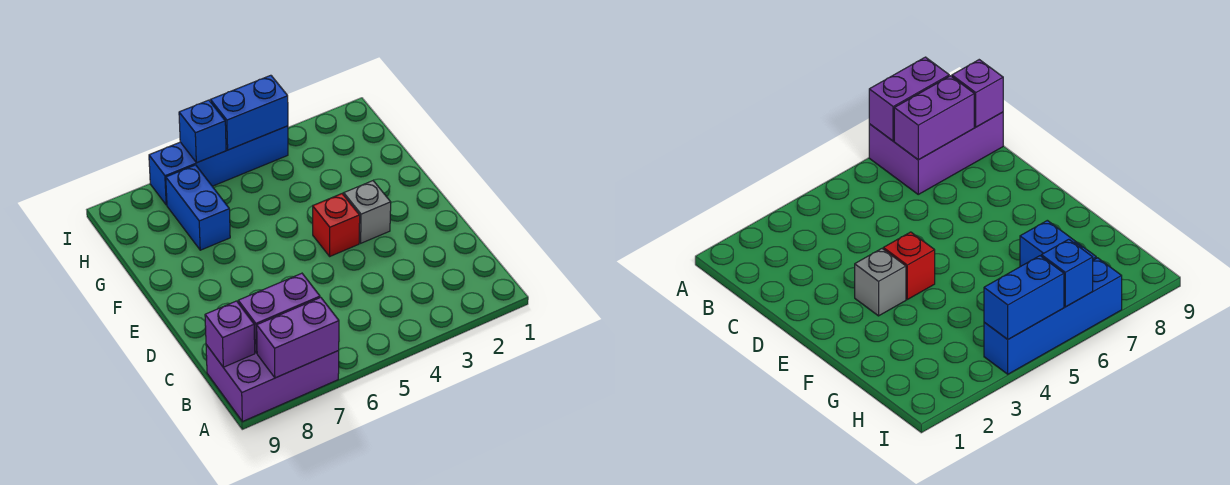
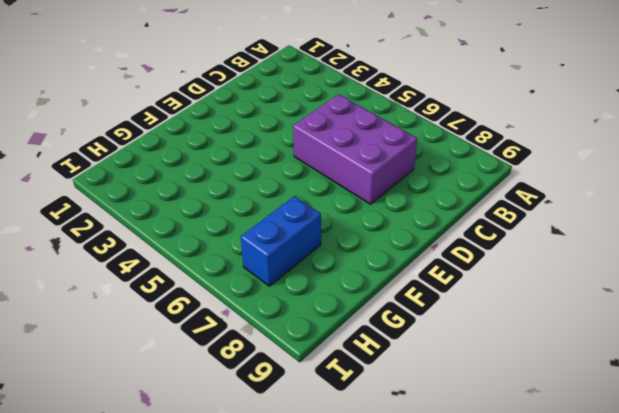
purple 2x3 brick [293,94,417,204] -> purple 2x3 brick moved to [206,345,339,422]
none -> grey 1x1 brick [344,181,391,243]
none -> red 1x1 brick [313,194,360,256]

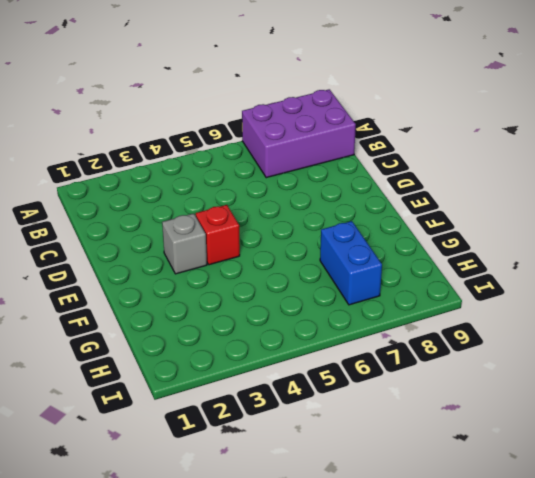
none -> blue 1x4 brick [149,126,288,205]
none -> purple 1x2 brick [257,297,339,378]

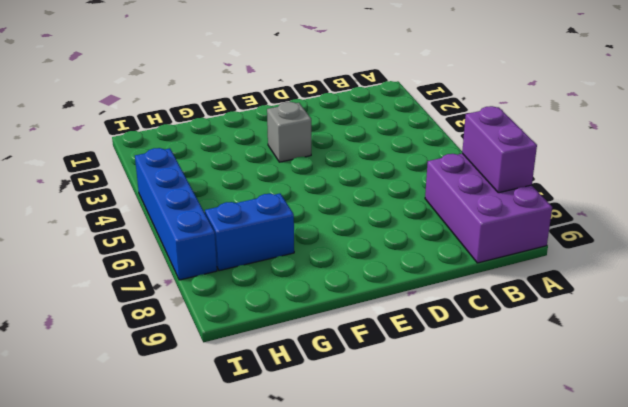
none -> red 1x1 brick [313,194,360,256]
none -> purple 1x2 brick [238,273,320,353]

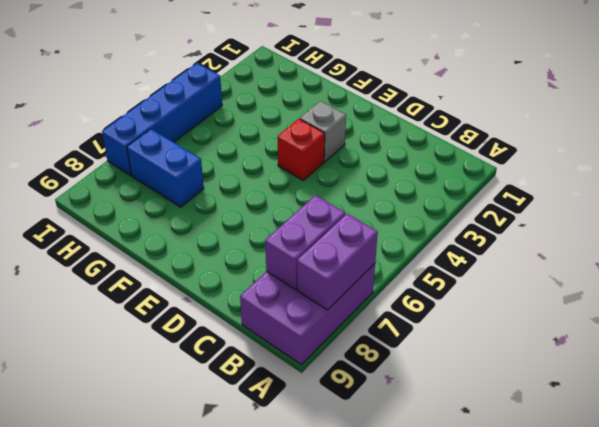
none -> purple 1x1 brick [205,301,255,367]
none -> blue 1x2 brick [210,75,288,150]

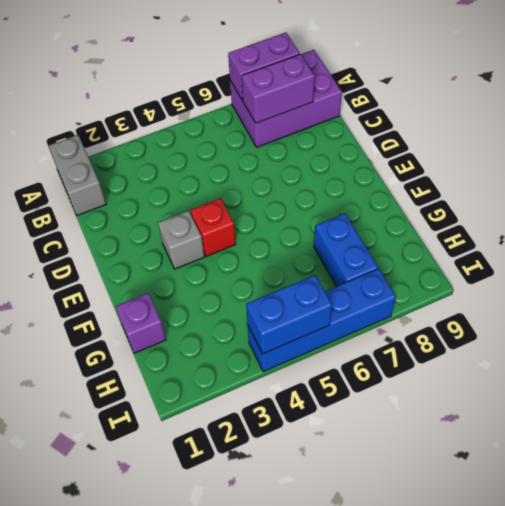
grey 1x2 brick [49,135,106,215] -> none
purple 1x1 brick [116,293,166,353] -> purple 1x1 brick moved to [205,301,255,367]
none -> blue 1x1 brick [179,100,226,163]

